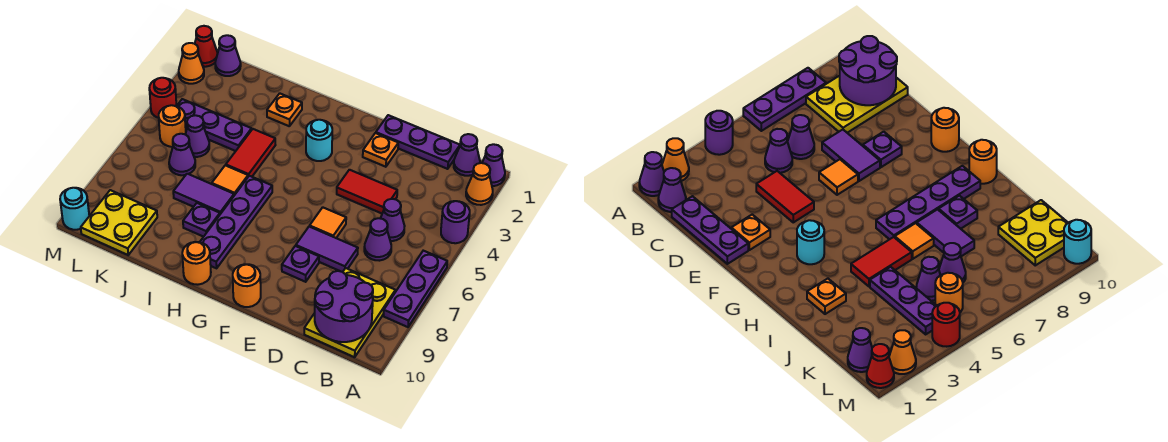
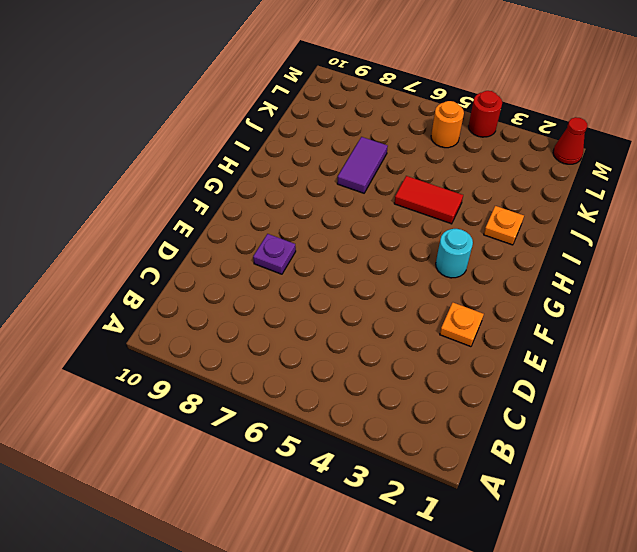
none -> purple 1x1 cone [482,144,505,186]
none -> orange 1x1 cone [466,163,493,205]
none -> purple 1x1 round brick [441,201,470,243]
none -> purple 1x3 plate [384,251,447,327]

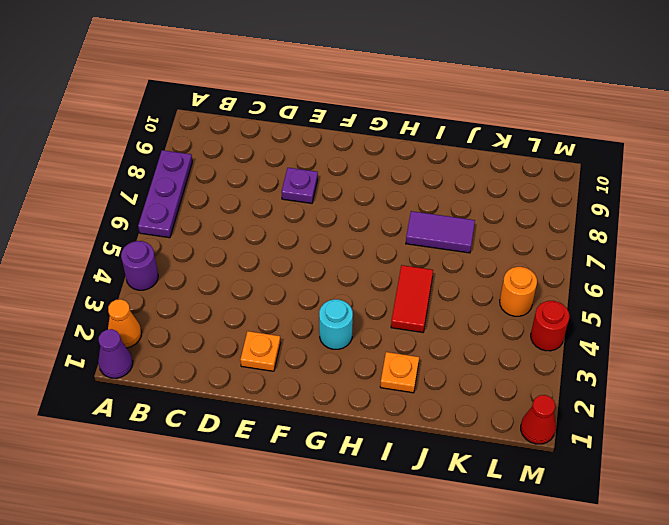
none -> purple 1x1 cone [454,134,480,176]
none -> yellow 2x3 plate [304,268,395,357]
none -> purple 1x3 plate [376,115,460,169]
none -> purple 1x1 cone [380,199,405,241]

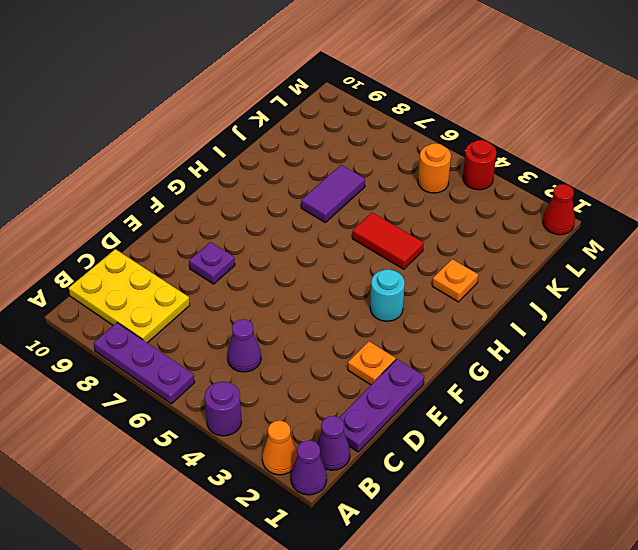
none -> purple 1x1 cone [364,218,391,261]
none -> red 1x2 tile [337,170,397,213]
none -> purple 1x2 tile [296,226,358,272]
none -> orange 1x1 tile [310,207,346,238]

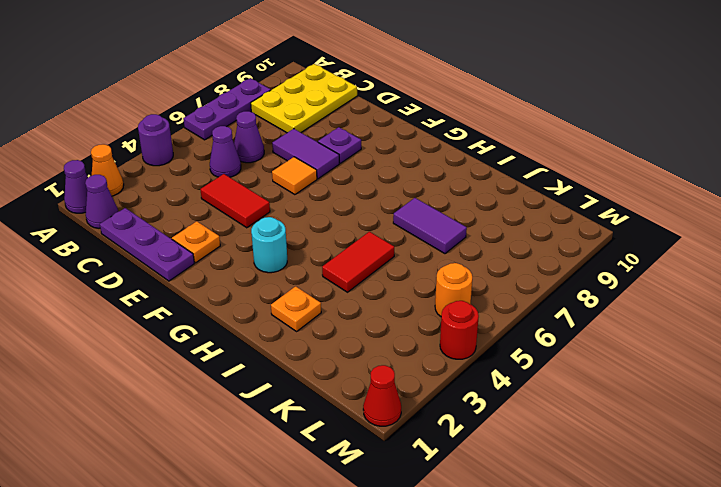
none -> orange 1x1 round brick [233,264,261,307]
none -> purple 1x4 plate [200,176,272,268]
none -> orange 1x1 round brick [182,242,211,285]
none -> orange 1x1 tile [212,165,248,195]

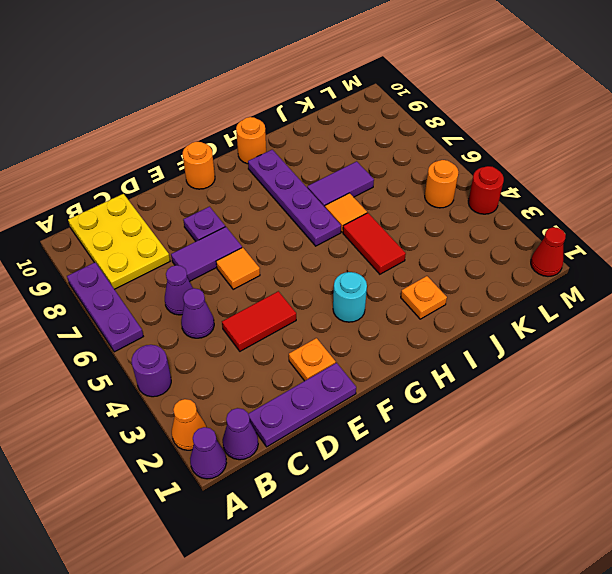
none -> purple 1x1 plate [183,203,220,237]
none -> purple 1x3 plate [177,99,252,151]
none -> purple 1x1 cone [185,115,209,157]
none -> purple 1x1 cone [169,134,195,175]

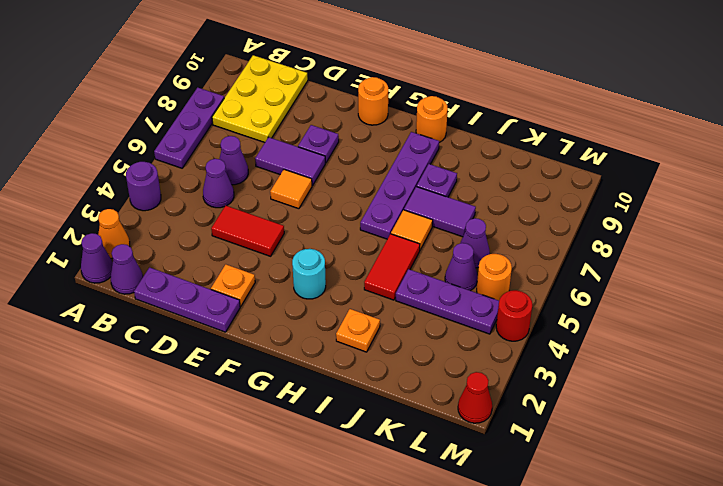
none -> yellow 2x2 plate [81,190,157,255]
none -> purple 1x1 cone [215,35,241,76]
none -> orange 1x1 cone [179,43,204,84]
none -> cyan 1x1 round brick [60,188,89,230]

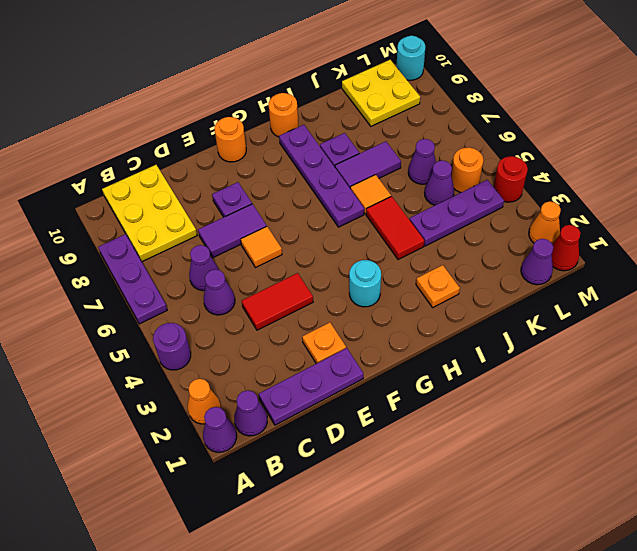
none -> purple 2x2 round brick [315,271,373,342]

